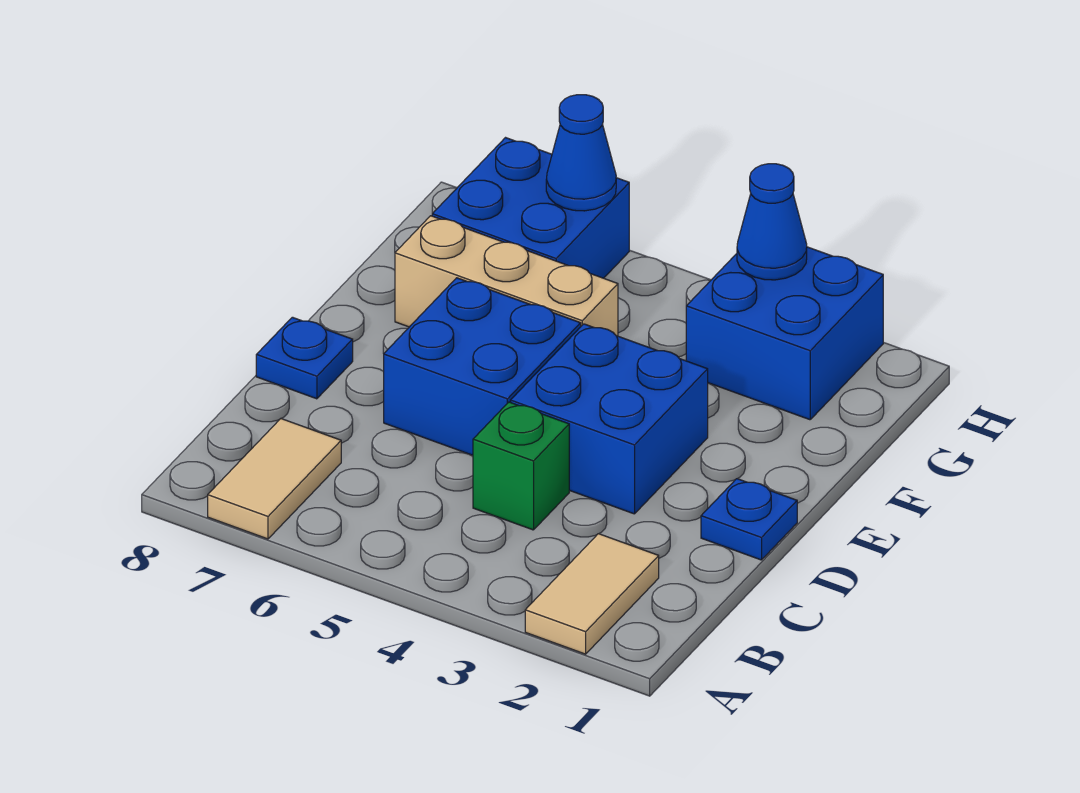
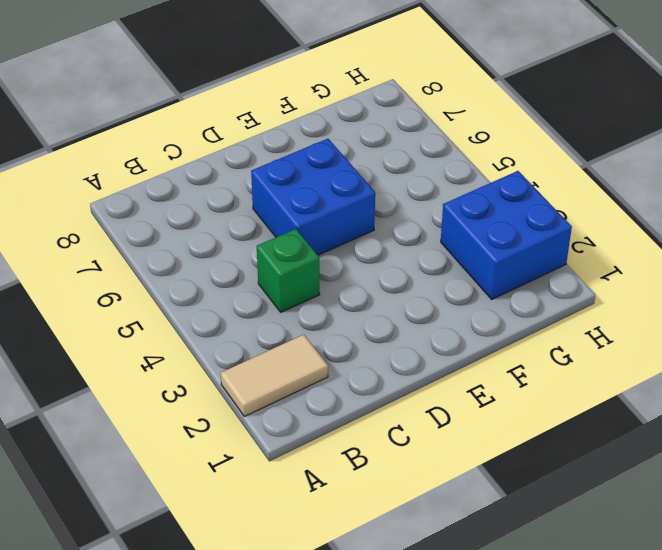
none -> tan 1x2 tile [208,419,341,539]
none -> blue 1x1 plate [701,479,797,560]
none -> blue 2x2 brick [511,324,708,514]

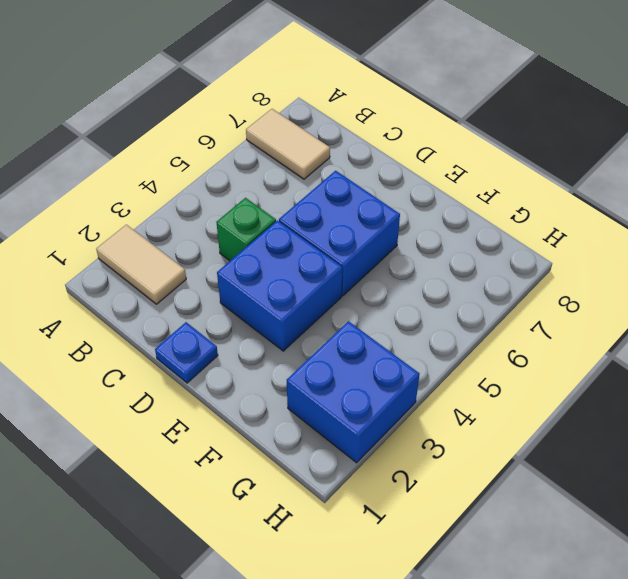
none -> blue 1x1 plate [256,317,353,399]
none -> tan 1x3 brick [395,216,618,336]
none -> blue 2x2 brick [432,138,629,278]

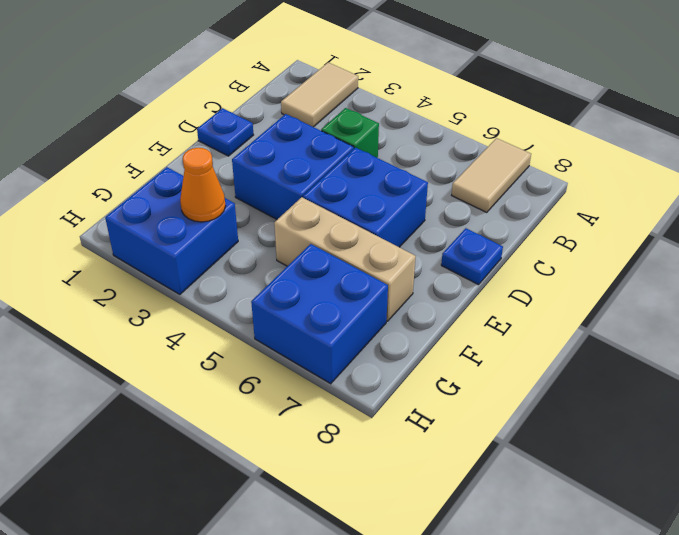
orange 1x1 cone [180,148,225,222] -> none
none -> blue 1x1 cone [737,164,807,280]
none -> blue 1x1 cone [546,95,616,211]

